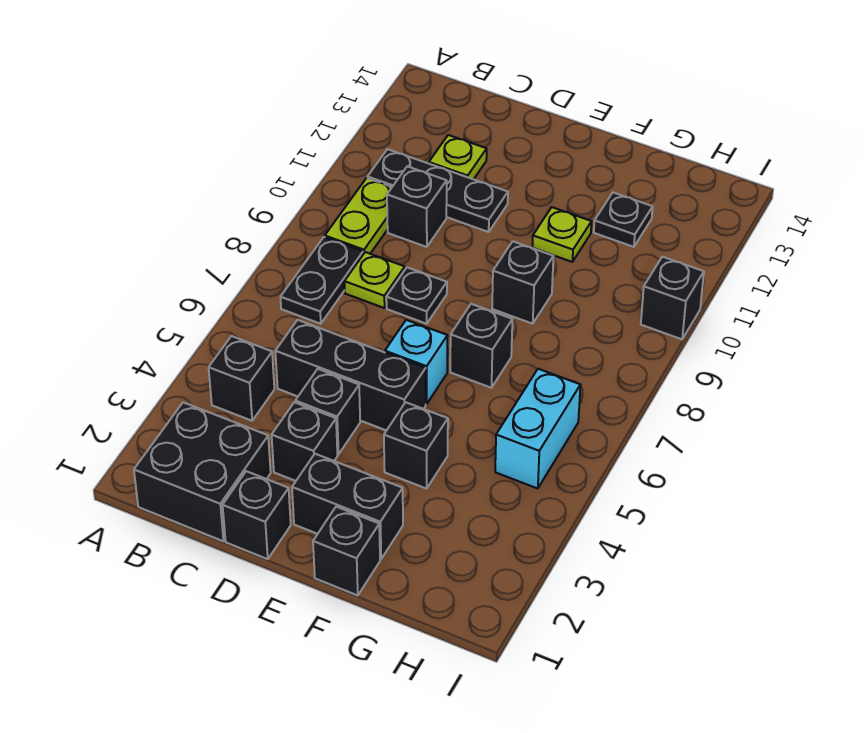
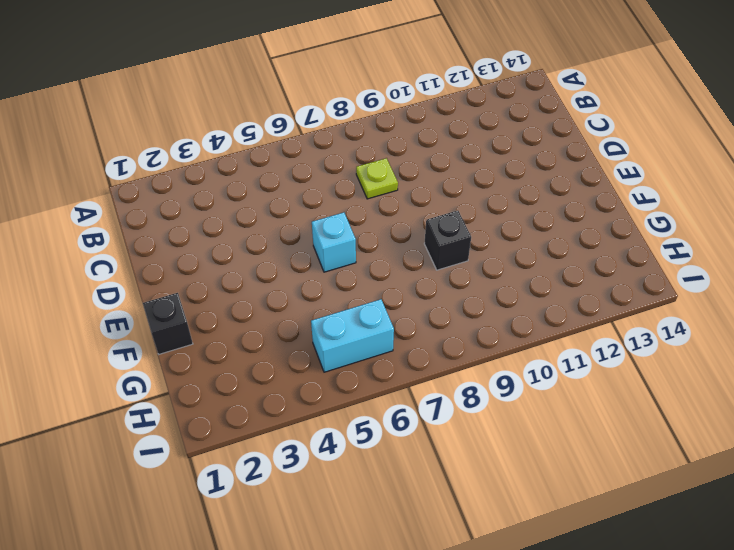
none -> black 2x2 brick [134,402,271,541]
none -> black 1x1 brick [209,336,274,421]
none -> black 1x2 plate [280,237,363,324]

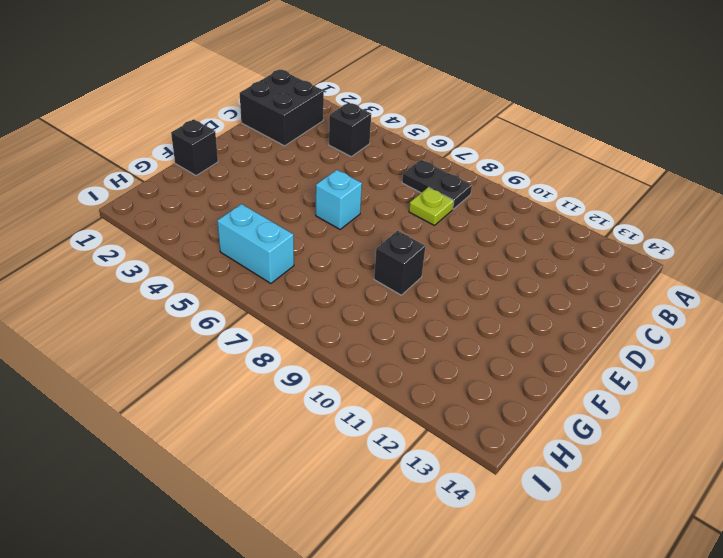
none -> lime 1x2 plate [325,178,392,254]
none -> black 1x3 plate [368,149,508,232]
none -> black 1x3 brick [275,320,426,430]

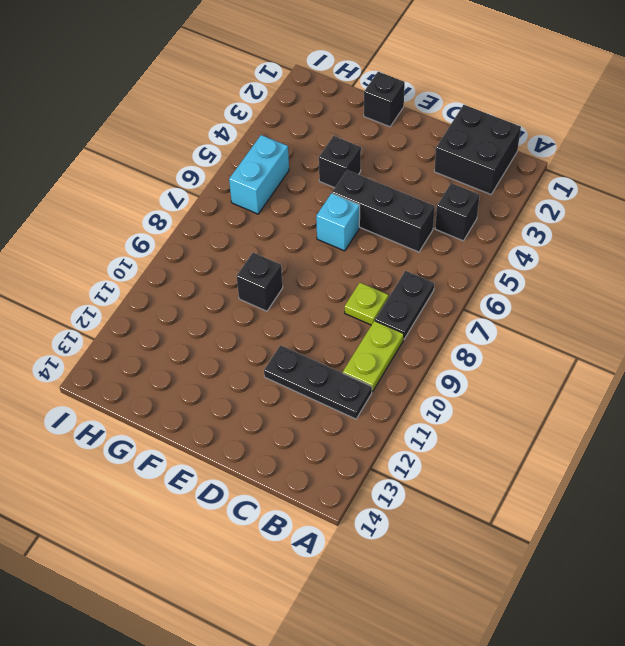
none -> black 1x1 brick [387,166,447,247]
none -> lime 1x1 plate [429,135,487,179]
none -> black 1x1 brick [223,471,291,559]

